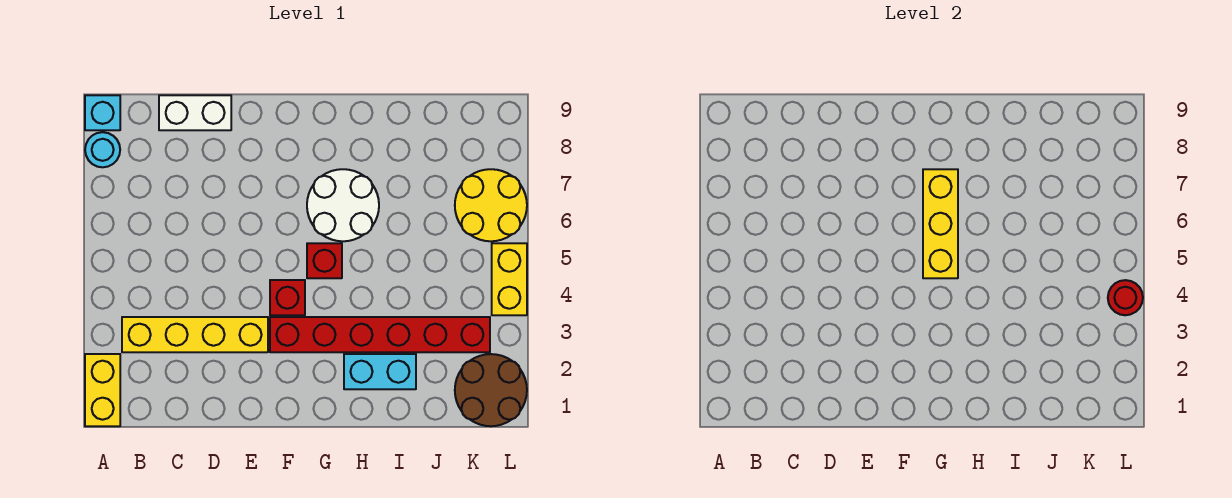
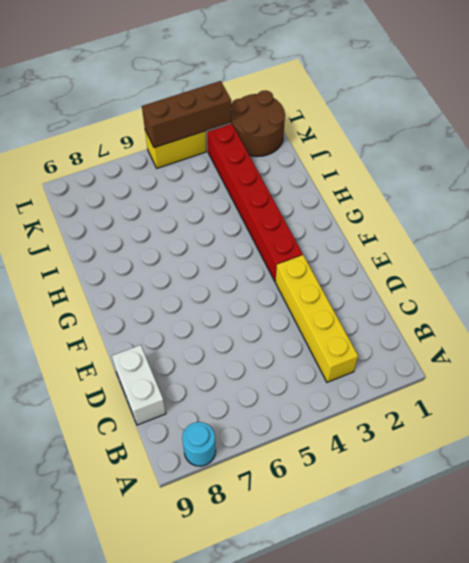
brown 1x3 brick [142,81,231,148] -> red 1x1 round brick [1108,280,1143,315]
none -> yellow 1x2 brick [85,354,120,426]
none -> cyan 1x1 brick [85,95,120,130]
none -> red 1x1 brick [270,280,305,315]

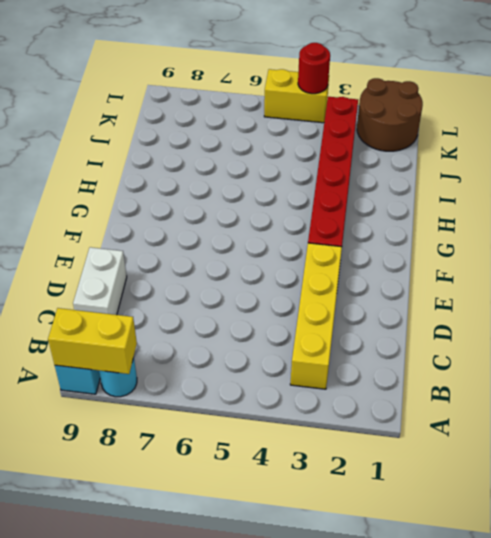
yellow 1x2 brick [48,308,137,374] -> yellow 1x2 brick moved to [85,354,120,426]
none -> red 1x1 brick [270,280,305,315]
none -> red 1x1 brick [307,243,342,278]
none -> white 2x2 round brick [307,169,379,241]

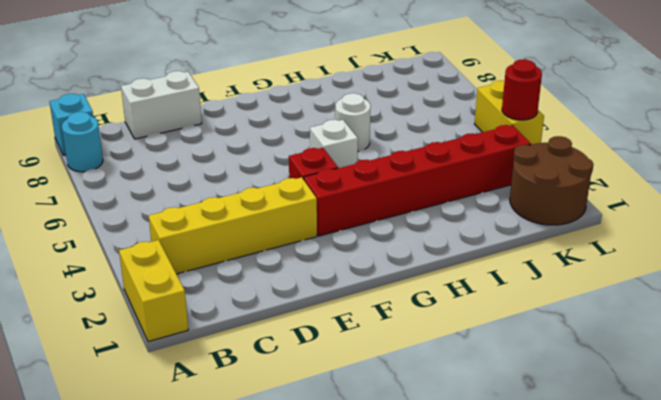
white 1x1 brick [310,120,358,168] -> red 1x1 brick [307,243,342,278]
white 1x1 round brick [335,93,371,152] -> white 2x2 round brick [307,169,379,241]
none -> cyan 1x2 brick [344,354,416,389]
none -> yellow 2x2 round brick [455,169,527,241]
none -> yellow 1x3 brick [923,169,958,278]

